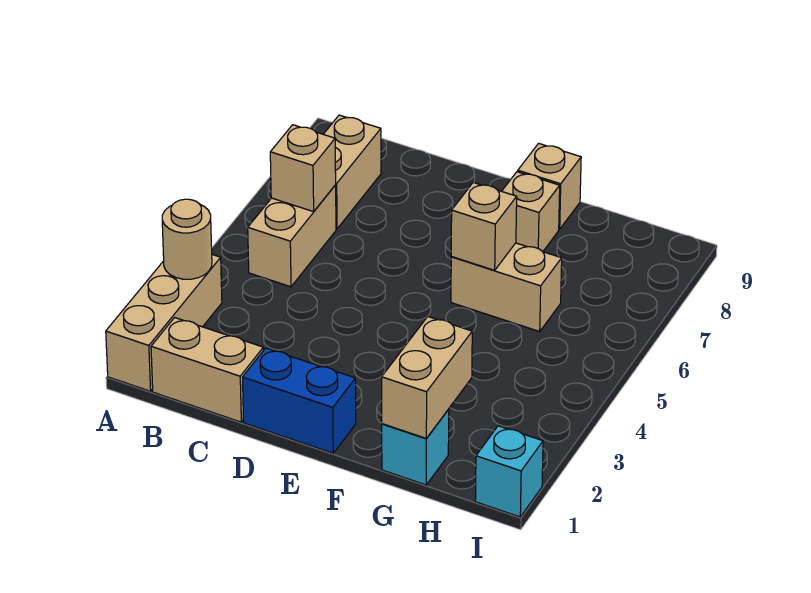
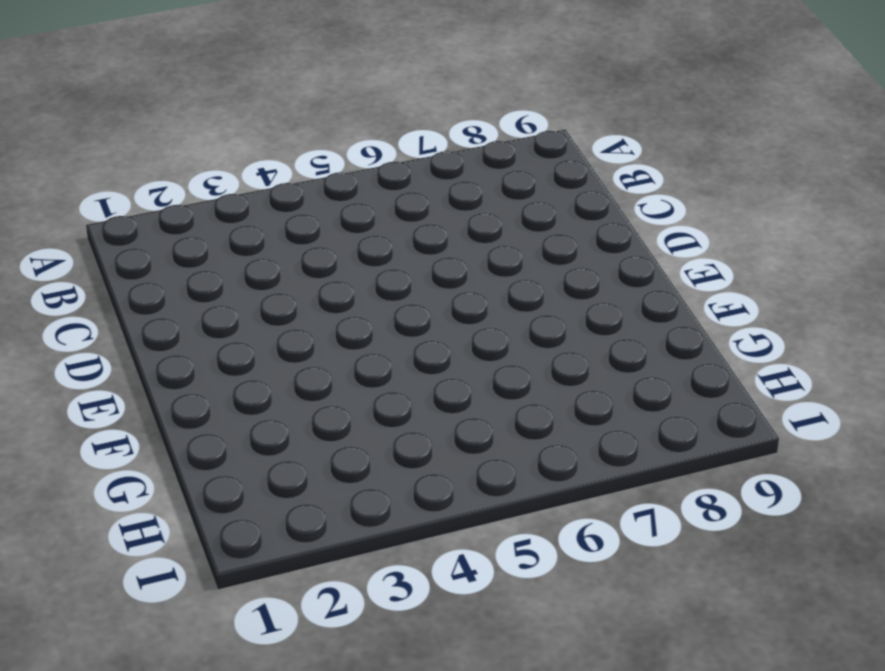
none -> tan 1x3 brick [106,255,222,391]
none -> tan 1x2 brick [151,318,263,422]
none -> tan 1x2 brick [248,185,336,287]

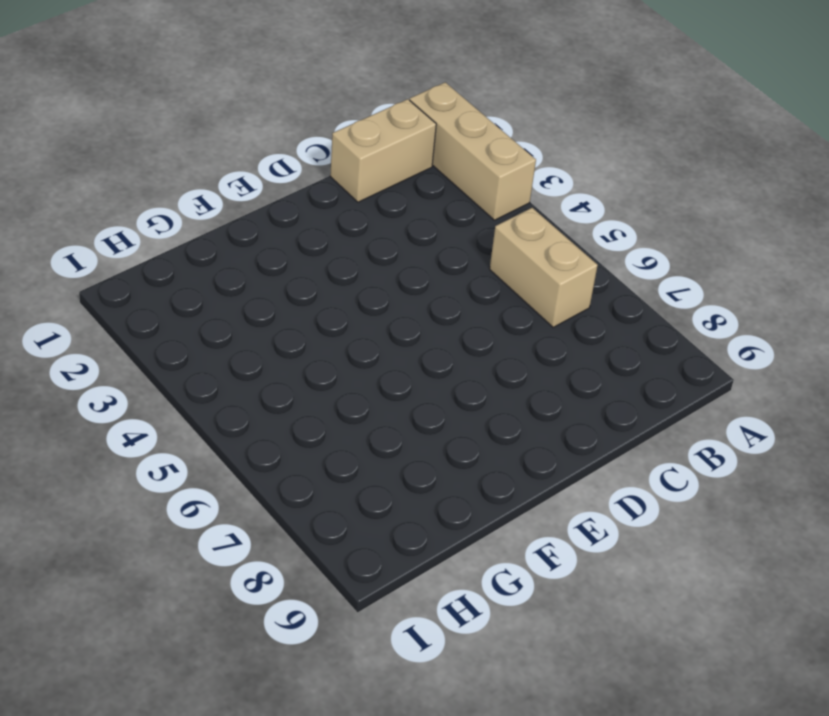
none -> tan 1x2 brick [323,115,381,229]
none -> blue 1x2 brick [243,348,356,453]
none -> tan 1x2 brick [451,243,562,332]

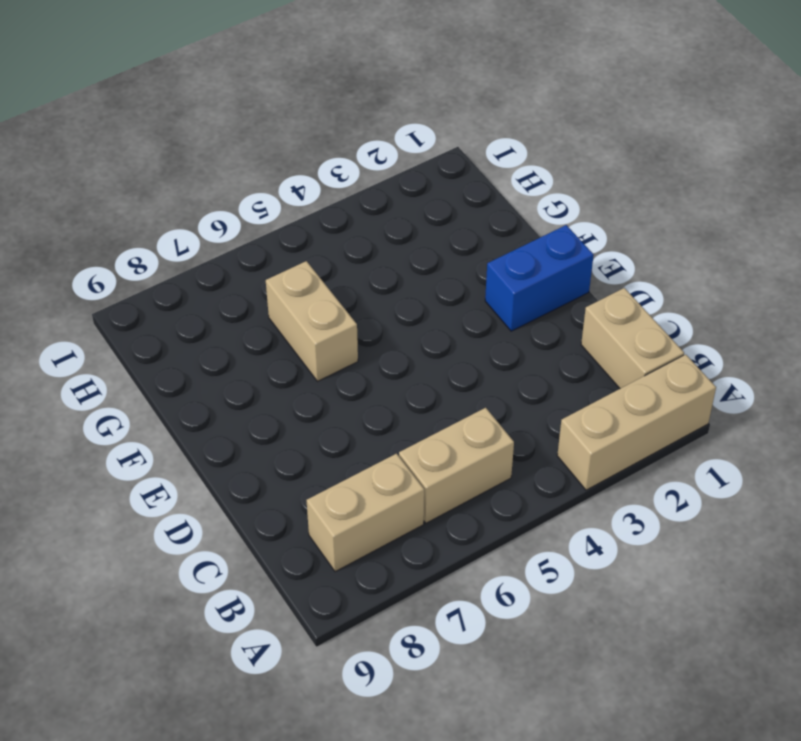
blue 1x2 brick [485,225,593,331] -> blue 1x2 brick turned to [243,348,356,453]
none -> tan 1x1 brick [502,172,560,252]
none -> tan 1x1 brick [518,143,581,229]
none -> cyan 1x1 brick [382,410,449,485]

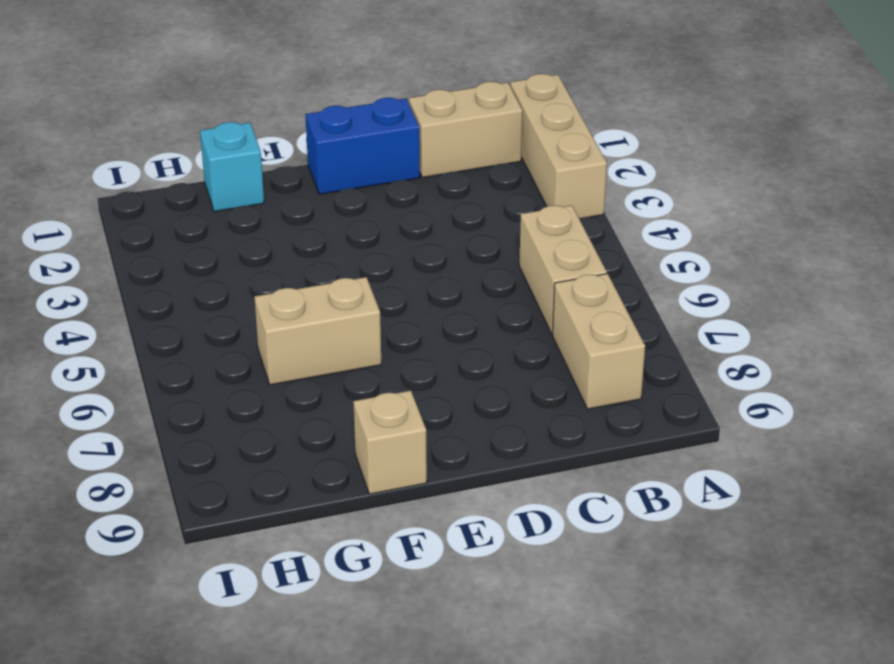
none -> tan 1x1 brick [502,172,560,252]
none -> cyan 1x1 brick [475,426,543,517]
none -> tan 1x1 round brick [162,199,212,279]

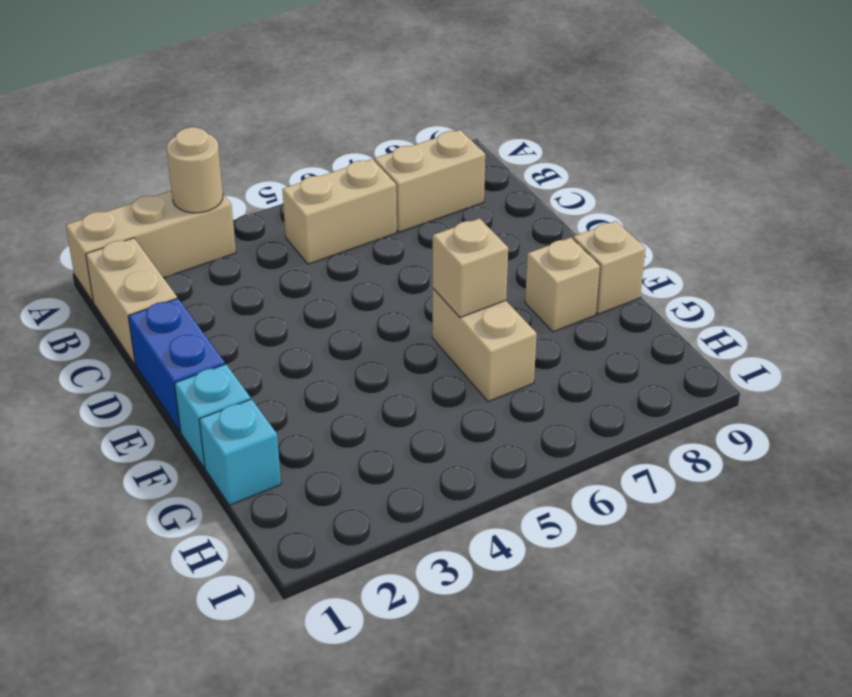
cyan 1x1 brick [175,364,251,468] -> cyan 1x1 brick moved to [475,426,543,517]
none -> tan 1x1 brick [270,125,336,212]
none -> tan 1x2 brick [382,317,472,438]

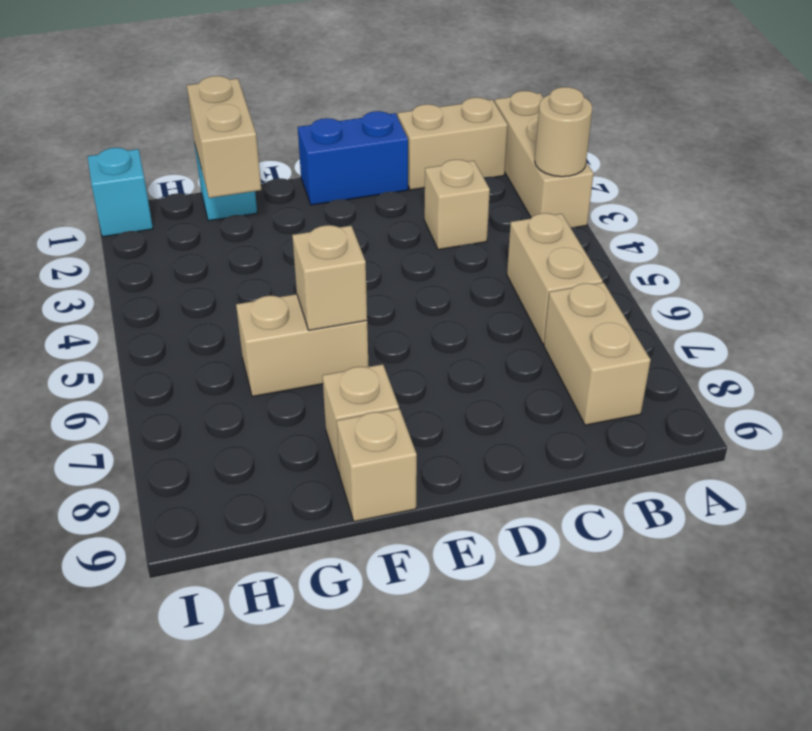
tan 1x1 brick [424,159,490,250] -> tan 1x1 brick moved to [270,125,336,212]

